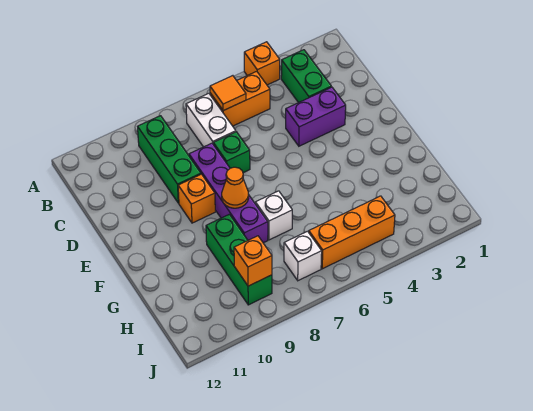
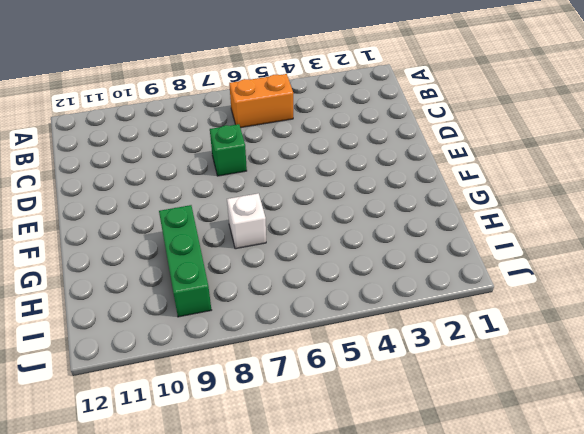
none -> orange 1x1 brick [244,42,280,85]
none -> green 1x2 brick [281,50,331,103]
none -> white 1x2 brick [186,93,236,147]

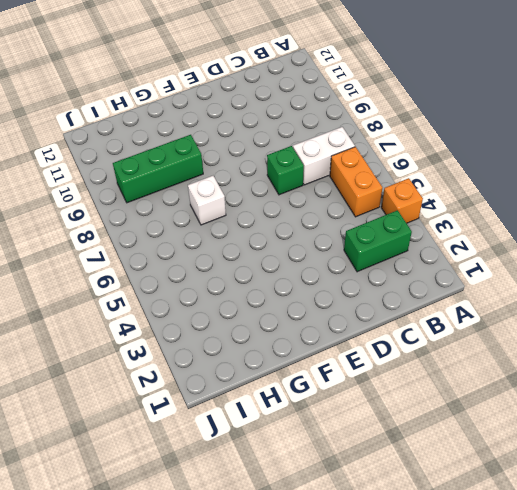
none -> green 1x3 brick [138,116,201,203]
none -> purple 1x2 brick [286,87,346,146]
none -> purple 1x4 brick [189,143,268,243]

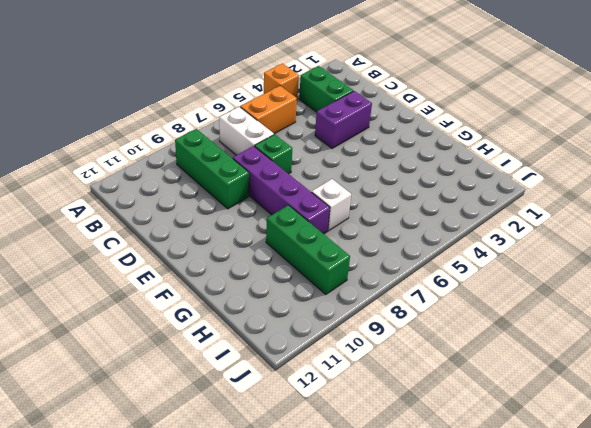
none -> orange 1x1 brick [178,174,215,223]
none -> orange 1x3 brick [309,196,395,269]
none -> white 1x1 brick [284,231,322,281]

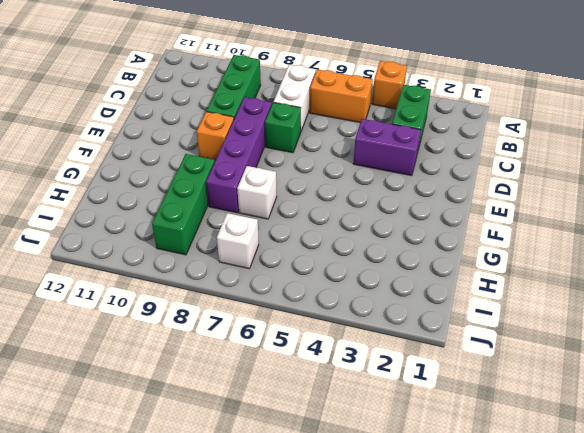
none -> orange 1x3 brick [309,196,395,269]
none -> orange 1x1 tile [210,76,246,111]
none -> orange 1x1 cone [222,167,249,208]

